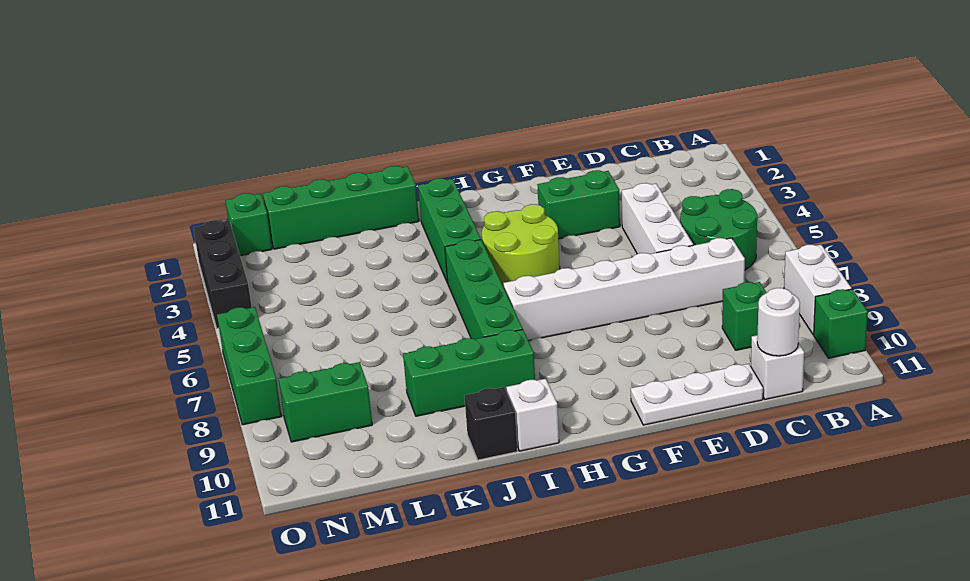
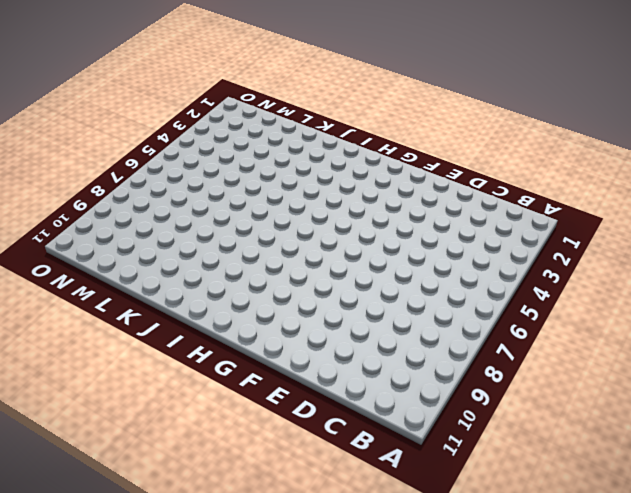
none -> white 1x2 brick [784,245,851,334]
none -> green 1x1 brick [814,289,868,358]
none -> green 2x2 round brick [680,189,757,270]

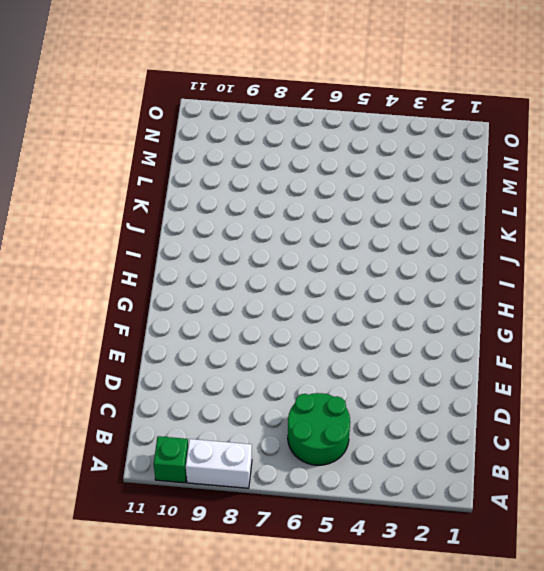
none -> white 1x6 brick [503,238,745,341]
none -> green 1x1 brick [722,282,767,350]
none -> white 1x1 brick [751,335,804,399]

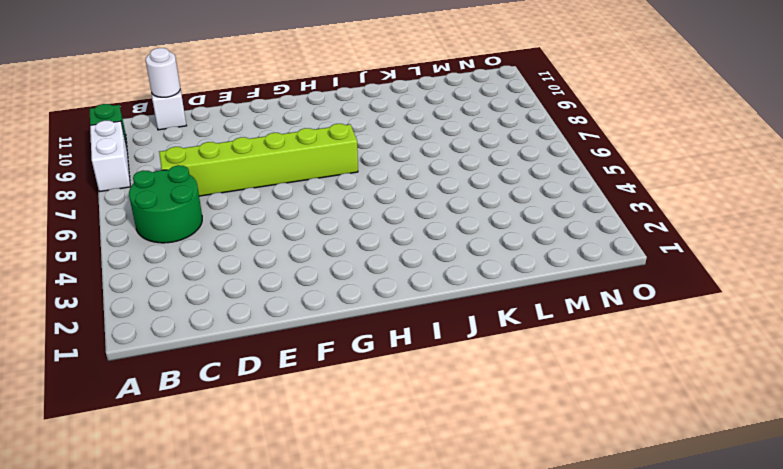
lime 1x6 brick [159,124,358,196] -> white 1x6 brick [503,238,745,341]
none -> green 1x1 brick [722,282,767,350]
none -> white 1x3 brick [622,183,693,254]
none -> white 1x3 plate [631,364,763,425]

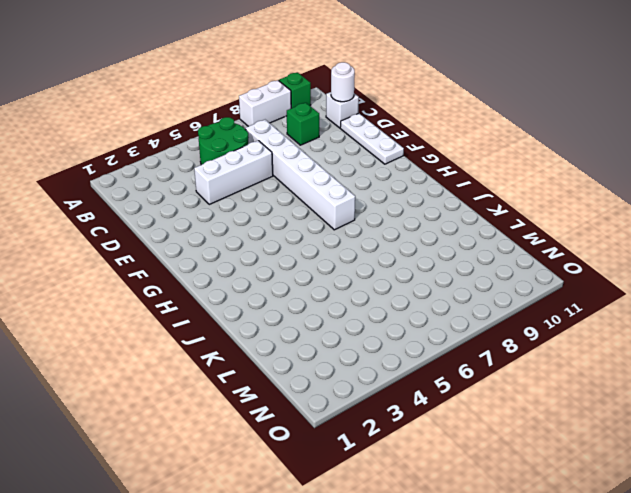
none -> green 1x2 brick [537,170,620,239]
none -> lime 2x2 round brick [482,204,560,287]
none -> green 1x3 brick [418,178,481,283]

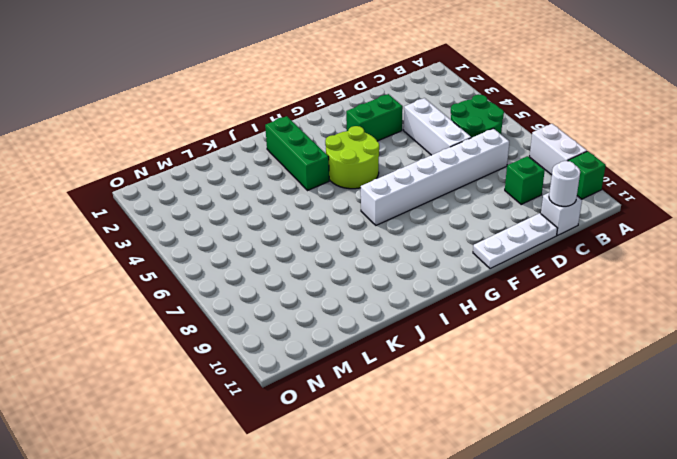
none -> green 1x4 brick [445,240,522,339]
none -> green 1x3 brick [403,329,535,416]
none -> white 1x1 brick [506,379,559,451]

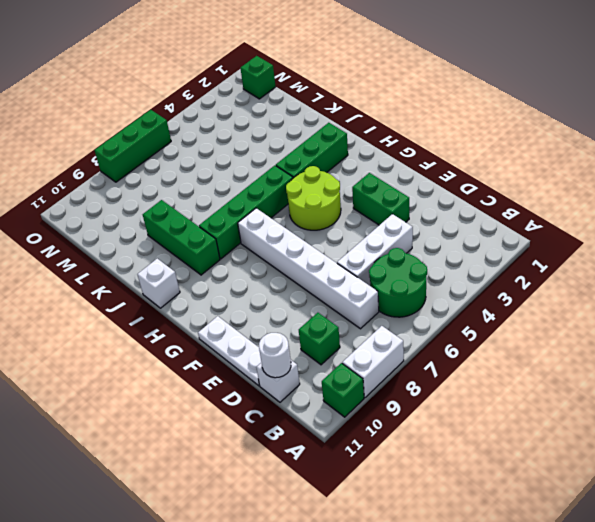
none -> green 1x4 brick [263,166,419,249]
none -> black 1x1 brick [464,387,517,460]
none -> green 1x2 brick [279,362,372,442]

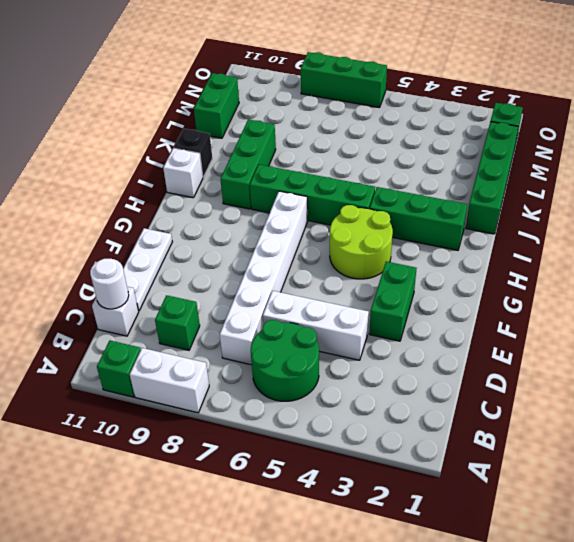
green 1x2 brick [194,73,239,138] -> green 1x2 brick moved to [279,362,372,442]
none -> black 1x3 brick [193,220,252,328]

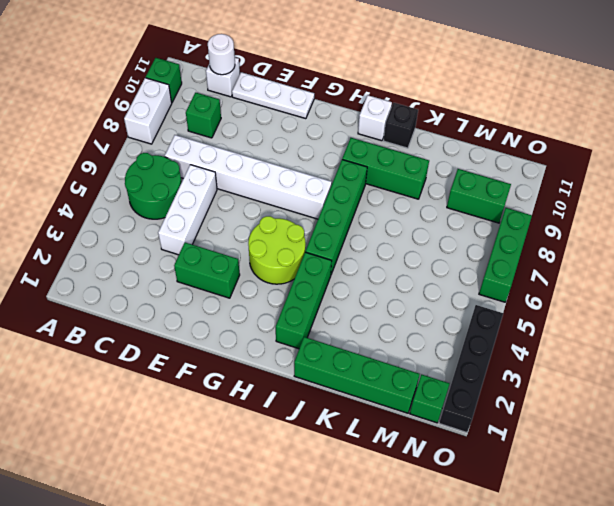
black 1x4 brick [439,305,503,432] -> black 1x3 brick [193,220,252,328]

